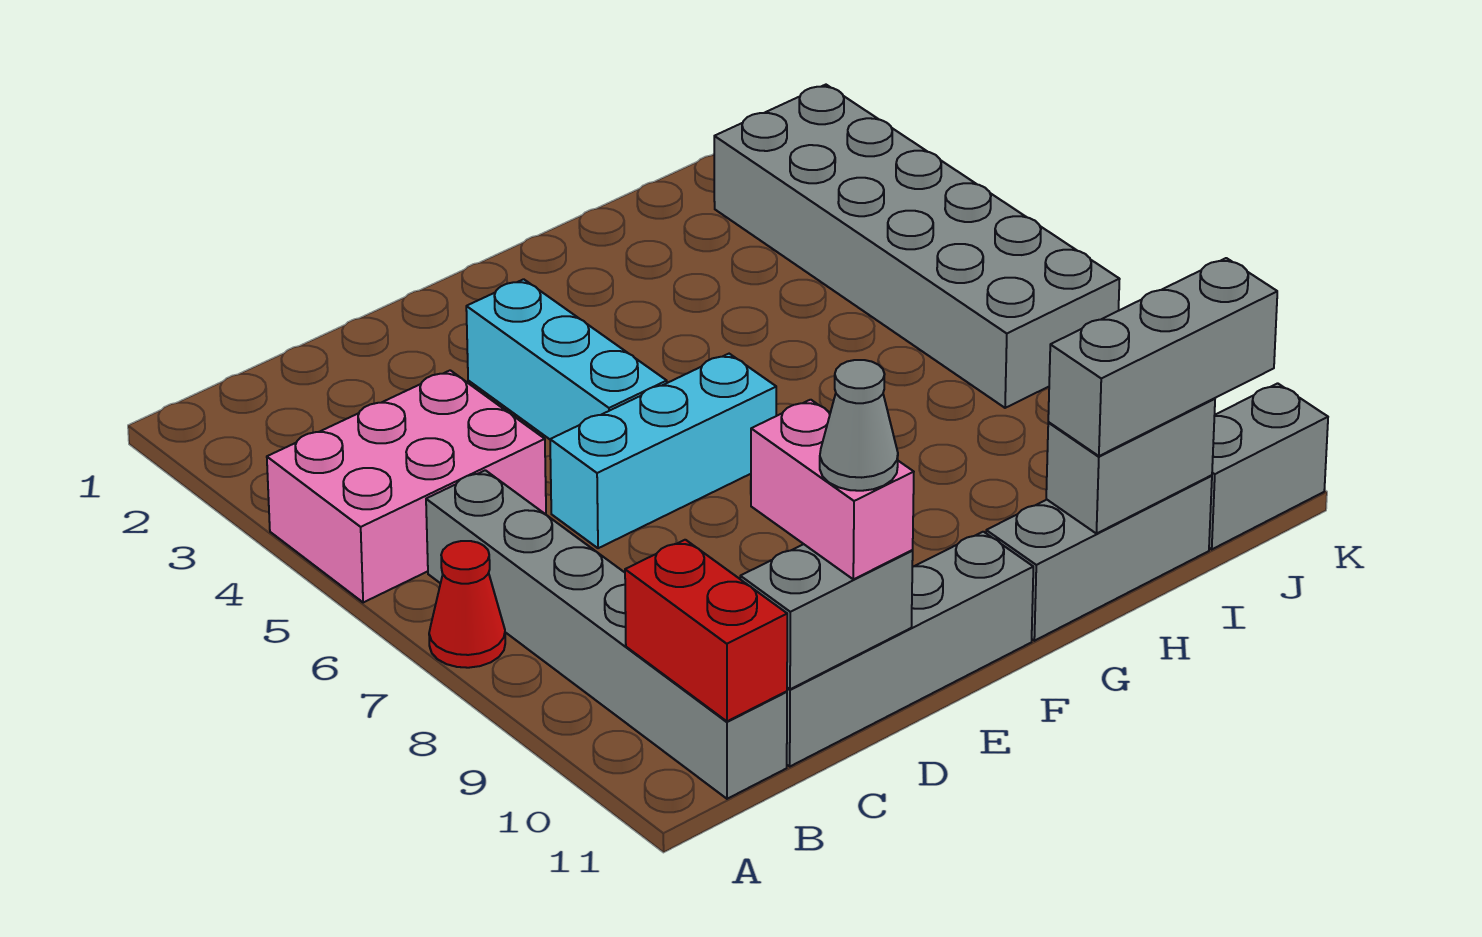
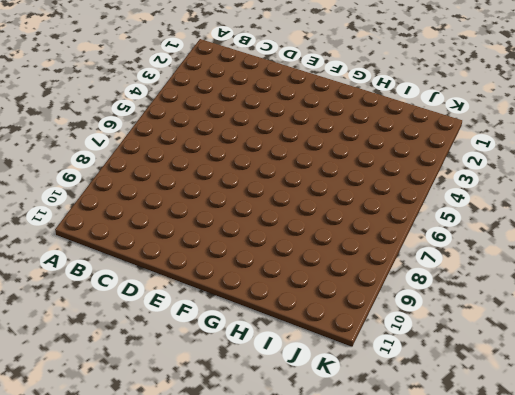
none -> pink 2x3 brick [267,370,546,603]
none -> red 1x1 cone [429,541,505,668]
none -> grey 1x6 brick [426,470,787,799]

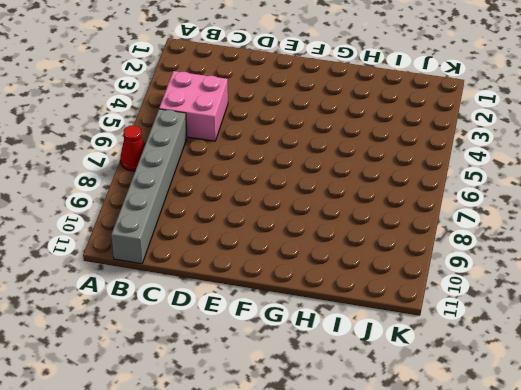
pink 2x2 brick [159,71,228,141] -> pink 2x3 brick [267,370,546,603]
none -> grey 1x4 brick [787,532,1033,766]
none -> cyan 1x3 brick [550,354,776,548]
none -> cyan 1x3 brick [466,279,667,439]

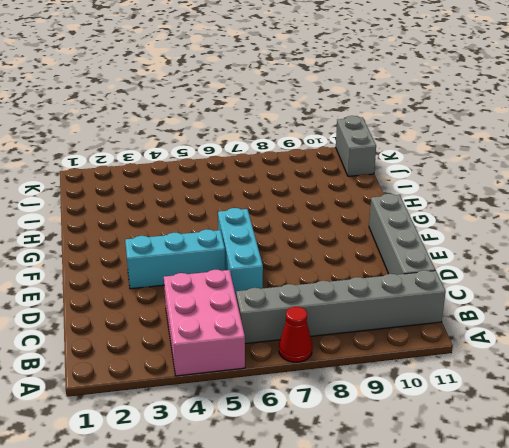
none -> grey 1x3 brick [986,475,1212,641]
none -> grey 2x6 brick [714,85,1120,408]
none -> red 1x2 brick [625,540,787,721]

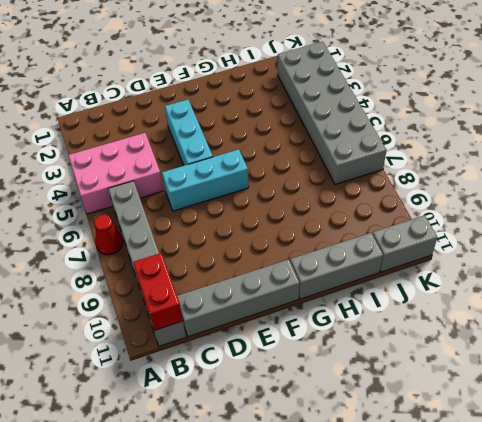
none -> grey 1x2 brick [740,544,913,689]
none -> grey 1x2 brick [1046,398,1215,534]
none -> pink 1x2 brick [751,400,914,579]

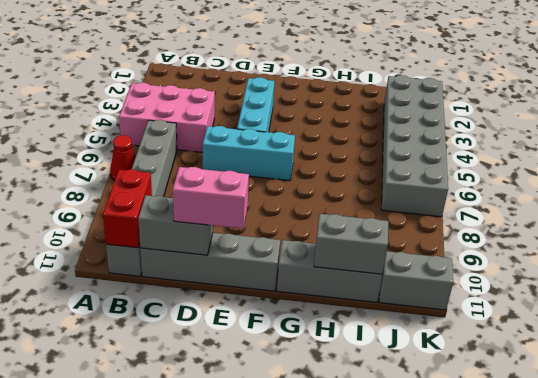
pink 1x2 brick [173,167,249,229] -> pink 1x2 brick turned to [751,400,914,579]
none -> grey 1x3 brick [1048,258,1277,456]
none -> grey 1x1 cone [820,360,898,491]

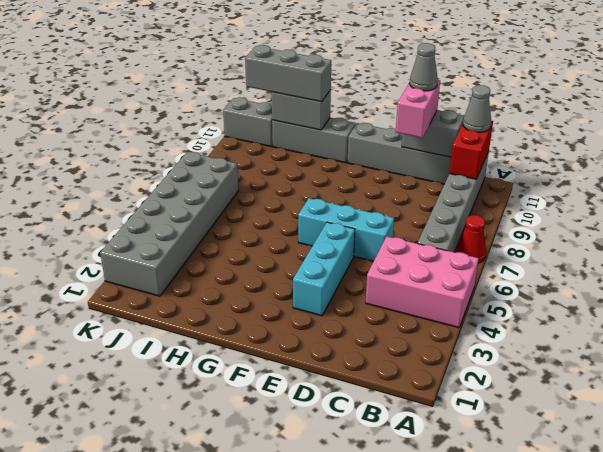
grey 1x1 cone [463,85,491,132] -> none

